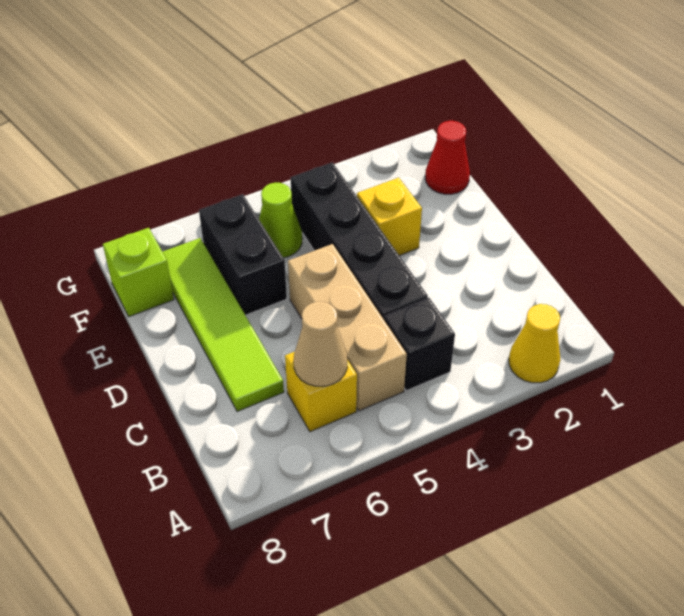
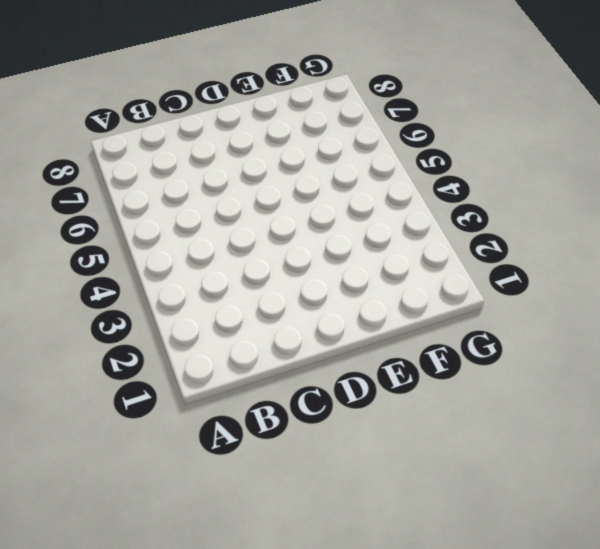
none -> yellow 1x1 cone [509,304,560,383]
none -> black 1x1 brick [384,298,455,391]
none -> tan 1x3 brick [288,244,407,411]

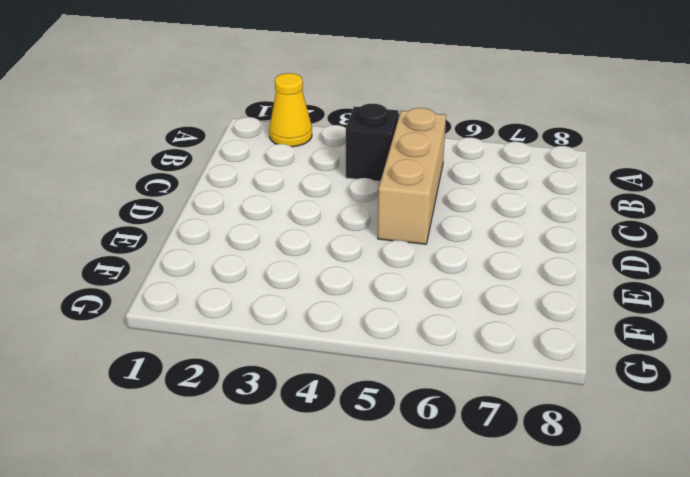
none -> yellow 1x1 brick [285,352,357,432]
none -> black 1x4 brick [291,162,428,319]
none -> lime 1x4 tile [163,238,284,412]

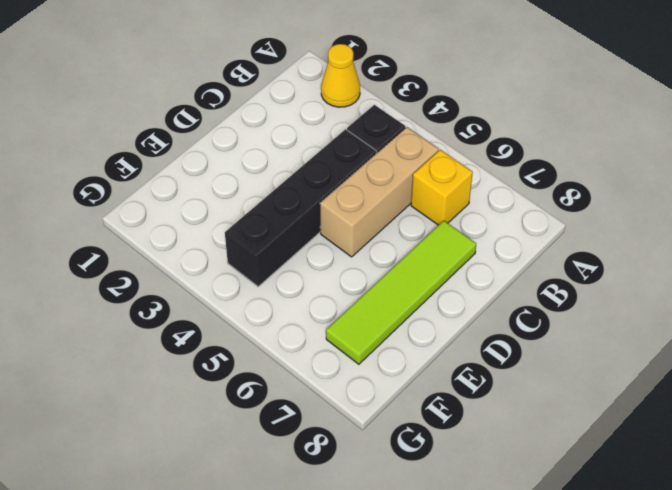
none -> yellow 1x1 brick [357,178,422,256]
none -> black 1x2 brick [199,194,287,315]
none -> red 1x1 cone [425,121,470,194]

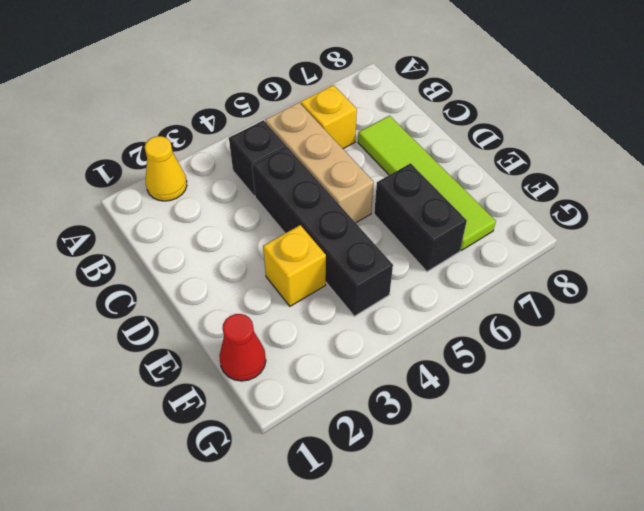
none -> lime 1x1 cone [259,183,302,258]
none -> lime 1x1 brick [103,228,174,317]
none -> tan 1x1 cone [294,302,347,386]

